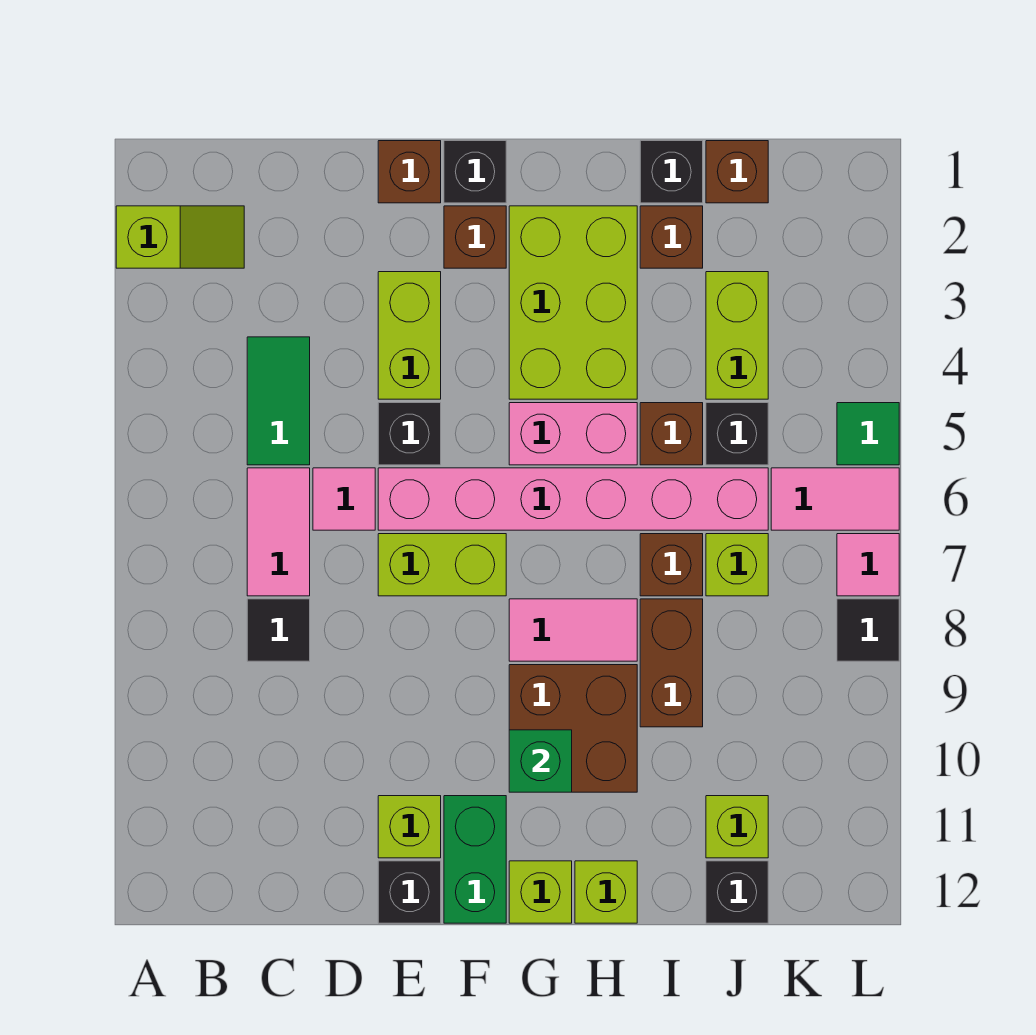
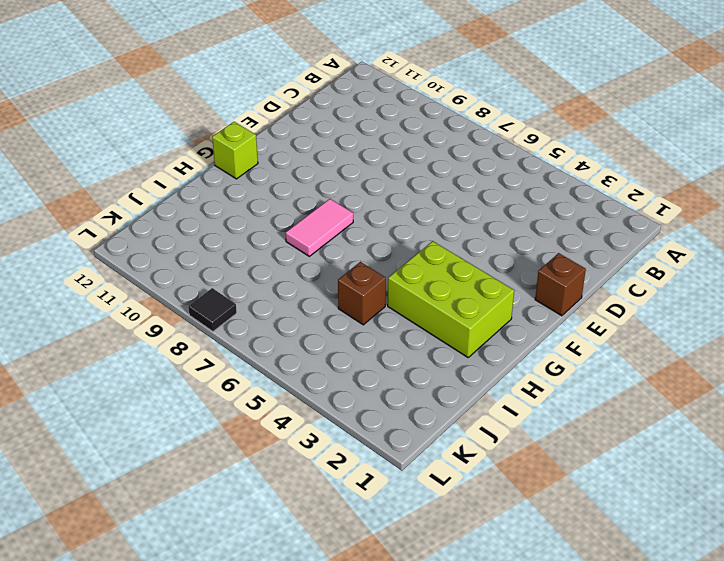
none -> lime 1x2 slope [116,206,244,268]
none -> green 1x2 tile [247,337,310,465]
none -> pink 1x2 tile [247,468,310,596]
none -> black 1x1 tile [247,599,310,661]

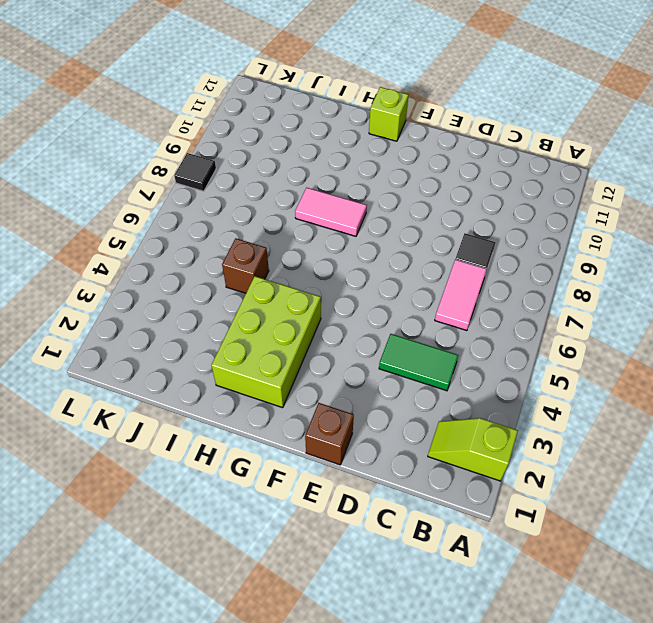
green 1x2 tile [379,334,458,391] -> green 1x2 tile turned to [247,337,310,465]
none -> pink 1x1 tile [313,468,375,530]
none -> lime 1x2 brick [378,272,441,399]
none -> black 1x1 brick [378,403,441,465]
none -> pink 1x6 brick [378,468,768,530]

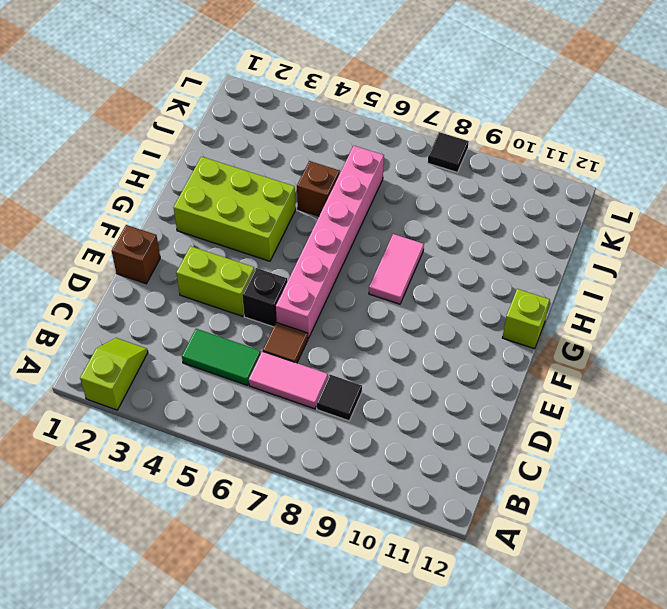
brown 1x1 tile [263,322,308,363] -> pink 1x1 tile [313,468,375,530]
none -> lime 1x2 brick [378,534,506,596]
none -> lime 1x1 brick [378,796,441,858]
none -> black 1x1 brick [378,861,441,923]
none -> black 1x1 brick [444,141,506,203]

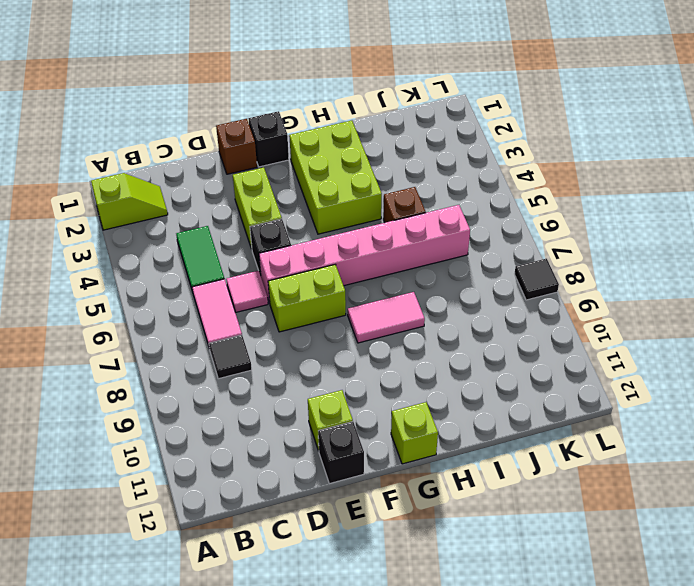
none -> brown 1x1 brick [444,206,506,268]
none -> green 1x2 brick [444,796,506,923]
none -> pink 1x2 brick [509,403,637,465]
none -> brown 2x2 brick [509,665,637,792]

